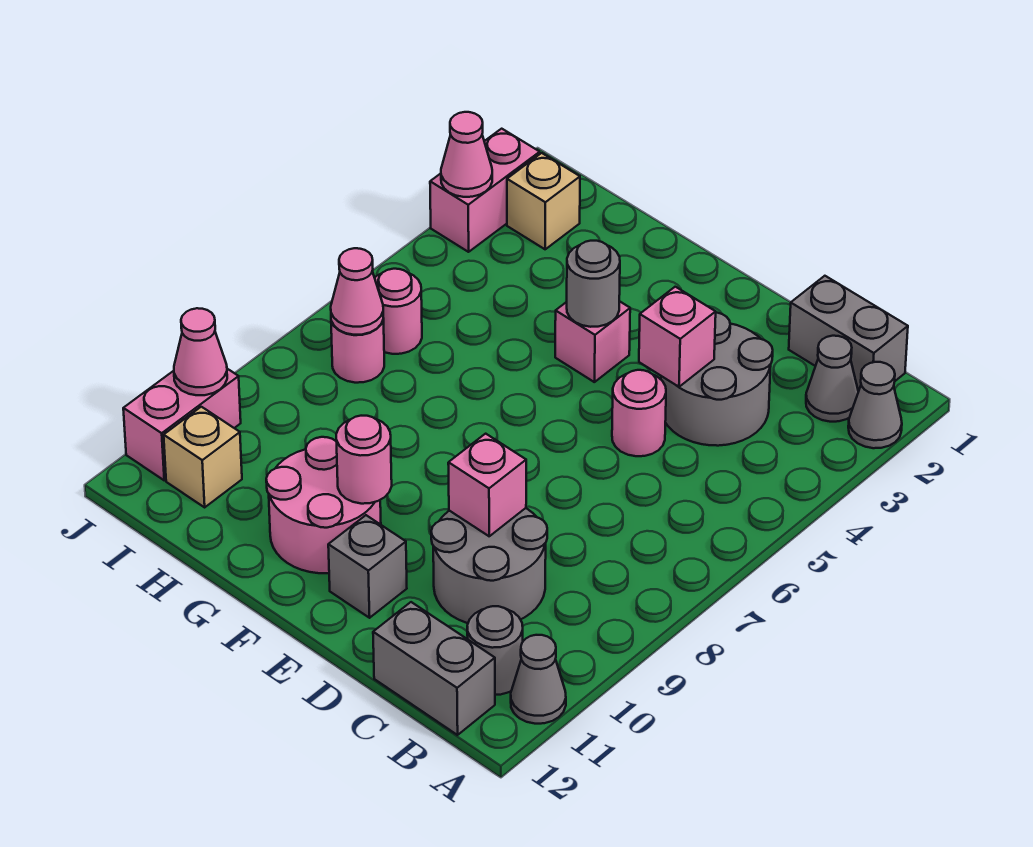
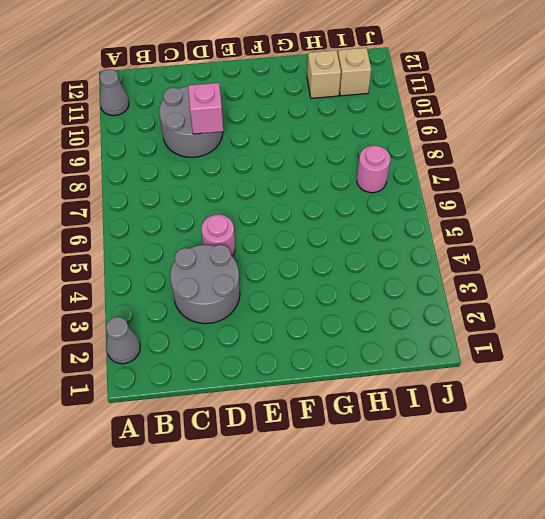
tan 1x1 brick [307,50,341,98] -> tan 1x1 brick moved to [507,153,580,249]
none -> grey 1x2 brick [789,276,908,392]
none -> grey 1x1 cone [806,336,858,422]
none -> grey 1x1 round brick [467,606,523,695]

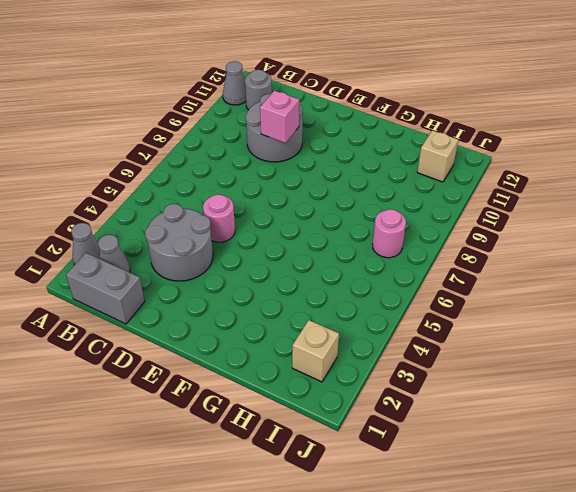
none -> grey 1x2 brick [373,602,495,735]
none -> grey 1x1 brick [328,515,407,618]
none -> pink 1x1 brick [555,301,630,382]

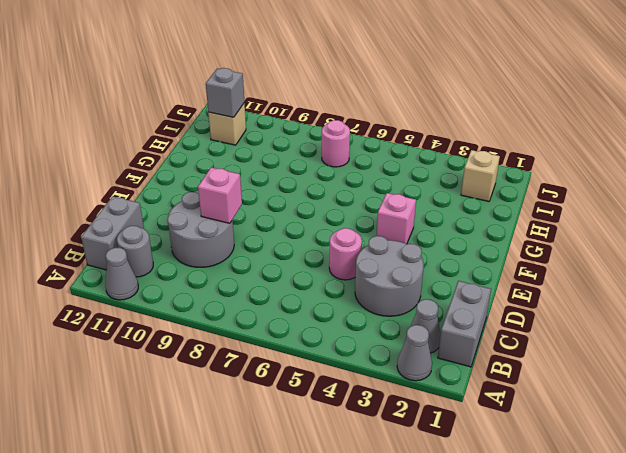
grey 1x1 brick [206,68,244,117] -> grey 1x1 brick moved to [328,515,407,618]
none -> pink 2x2 round brick [266,437,381,573]
none -> pink 1x1 round brick [375,269,422,354]
none -> pink 1x2 brick [430,129,540,252]

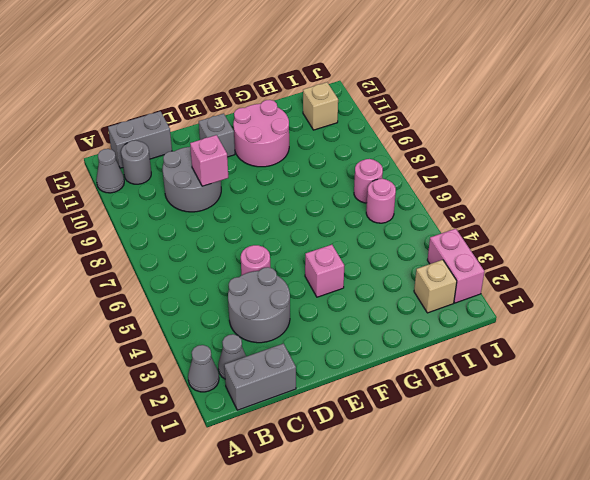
none -> pink 1x2 brick [123,369,241,480]
none -> pink 1x1 brick [639,287,716,387]
none -> grey 1x1 round brick [567,241,620,327]

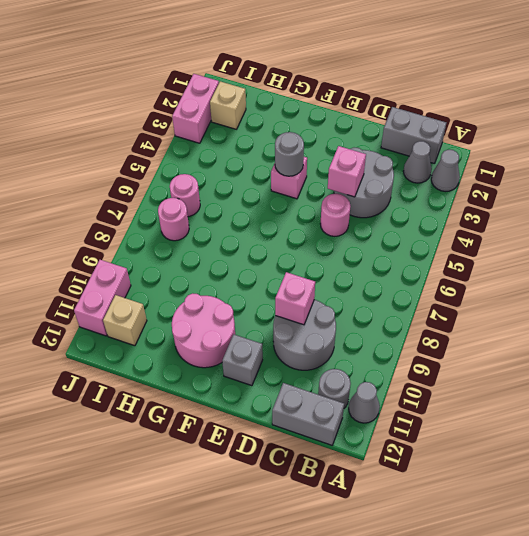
none -> pink 1x1 round brick [336,416,392,504]
none -> pink 1x1 cone [331,248,384,335]
none -> pink 1x1 cone [441,112,492,197]

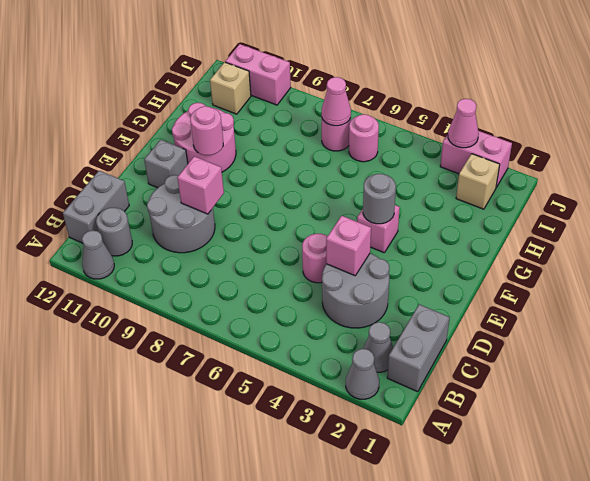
none -> pink 1x1 cone [174,308,227,395]

